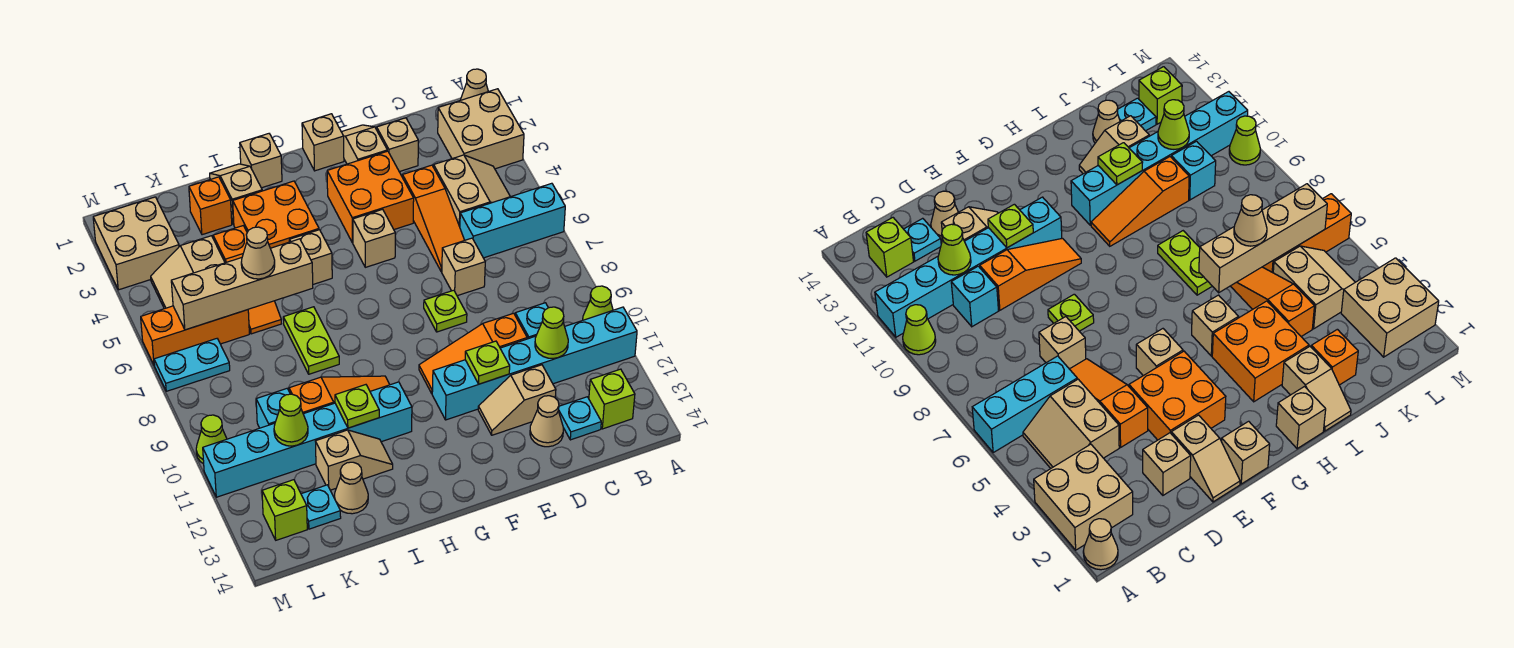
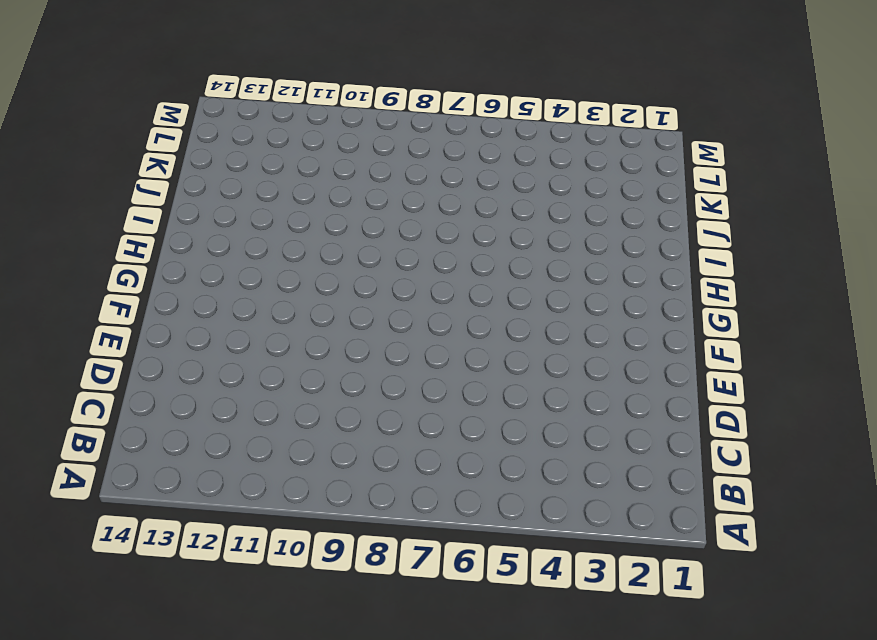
none -> tan 1x1 cone [461,69,488,100]
none -> tan 2x2 brick [438,89,524,169]
none -> cyan 1x3 brick [460,183,565,258]
none -> lime 1x1 cone [583,286,613,320]

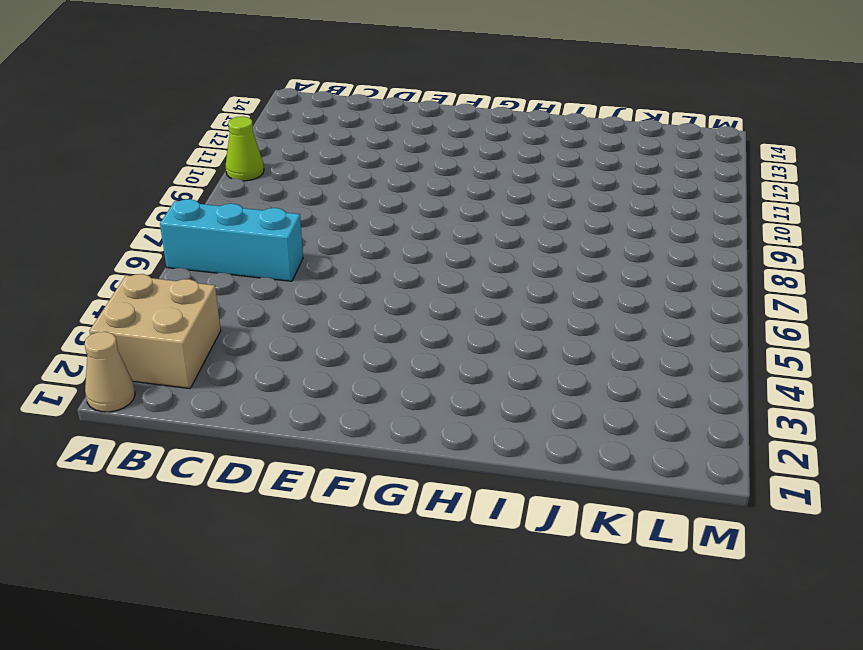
none -> cyan 1x6 brick [432,307,637,420]
none -> tan 2x2 slope [434,155,510,227]
none -> lime 1x1 brick [589,369,635,429]
none -> cyan 1x1 brick [515,303,548,339]

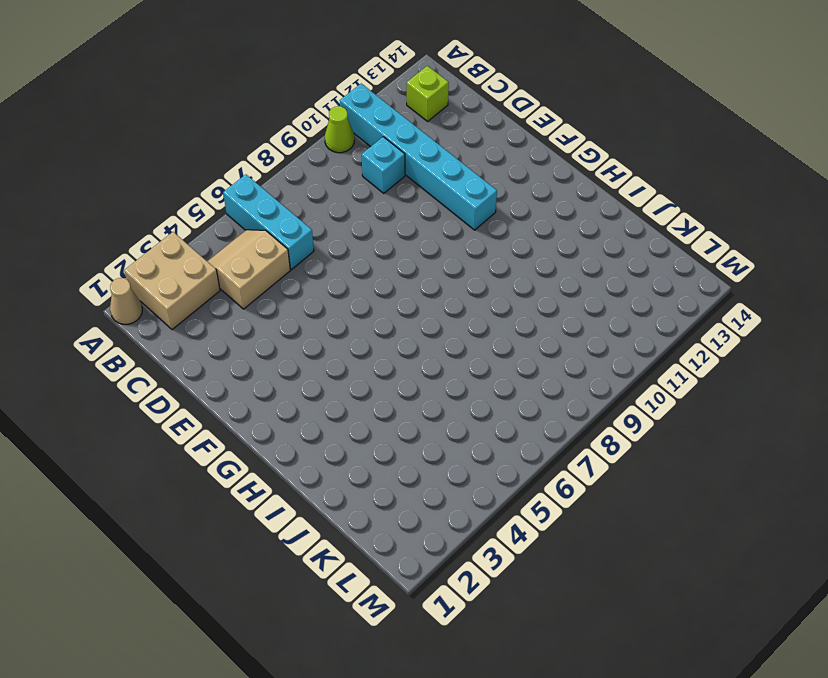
none -> cyan 1x1 plate [558,397,601,440]
none -> tan 1x1 brick [377,118,418,172]
none -> orange 1x3 slope [403,165,465,272]
none -> tan 1x1 brick [442,238,485,296]

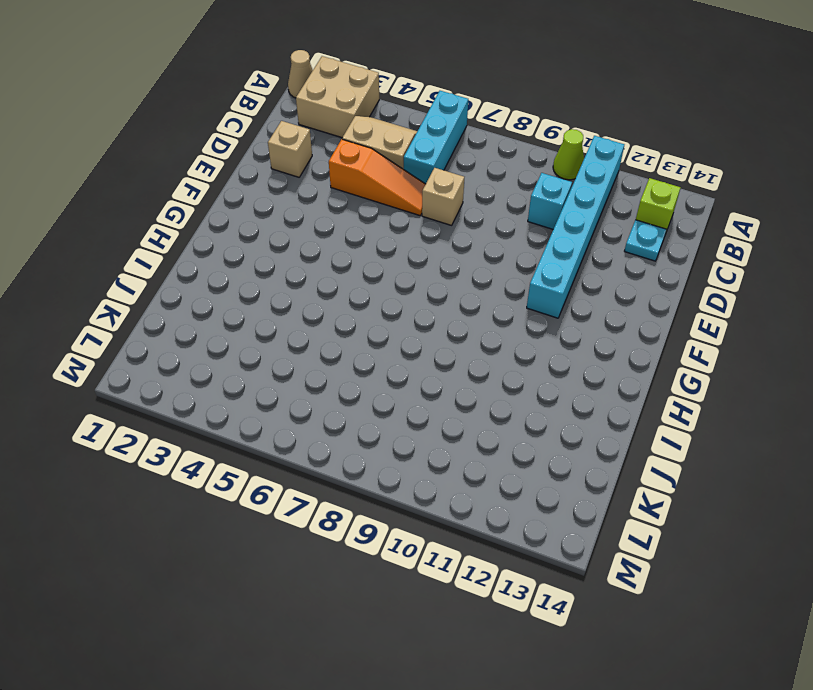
none -> orange 1x3 slope [419,313,527,393]
none -> tan 1x2 slope [478,365,556,435]
none -> tan 1x1 cone [530,396,563,447]
none -> tan 1x2 slope [342,125,387,164]

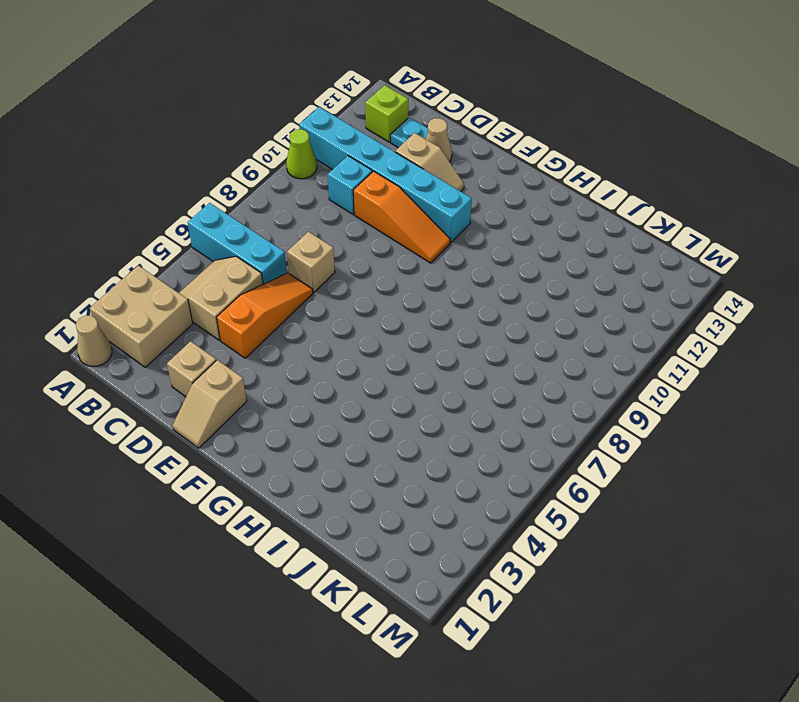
none -> orange 2x2 brick [327,151,414,243]
none -> lime 1x1 plate [424,290,467,332]
none -> tan 1x1 brick [302,114,344,171]
none -> tan 1x1 brick [353,209,395,267]

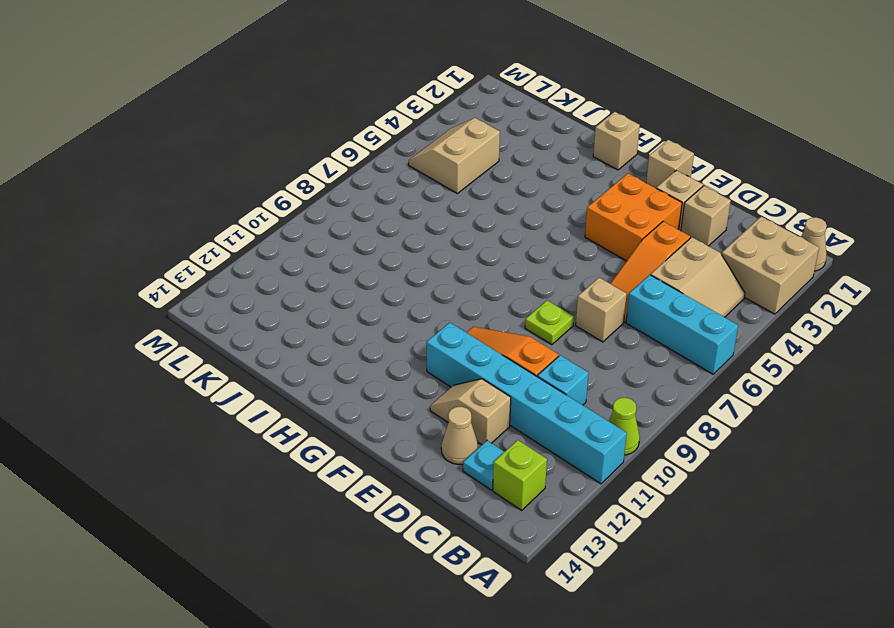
none -> tan 1x1 brick [353,209,395,267]
none -> orange 2x2 brick [233,181,319,248]
none -> tan 1x1 brick [289,230,332,284]
none -> orange 1x3 slope [289,376,390,414]

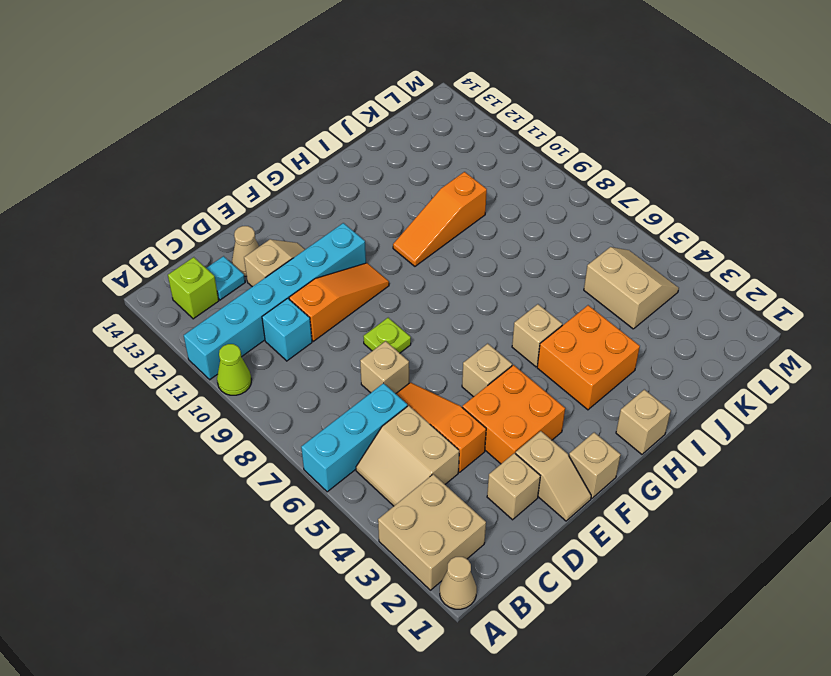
none -> cyan 1x6 brick [203,382,412,497]
none -> tan 1x2 slope [210,164,262,225]
none -> lime 1x2 plate [283,307,339,374]
none -> tan 1x2 slope [315,430,393,490]

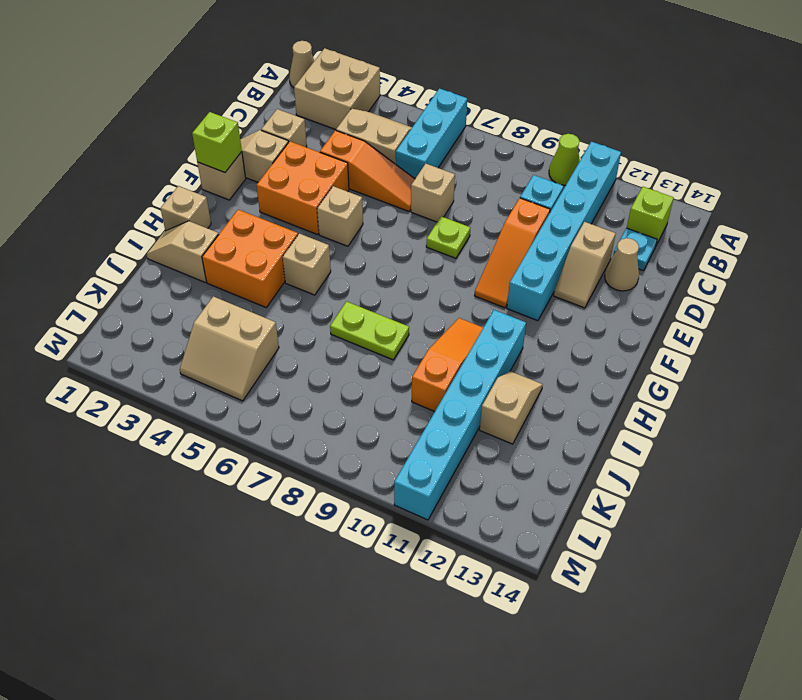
lime 1x1 brick [192,112,242,172] -> lime 1x1 brick moved to [262,480,307,540]
none -> orange 1x1 brick [189,177,232,235]
none -> orange 1x3 slope [213,226,281,334]
none -> tan 1x1 cone [334,462,368,514]
none -> orange 1x3 brick [141,306,249,366]

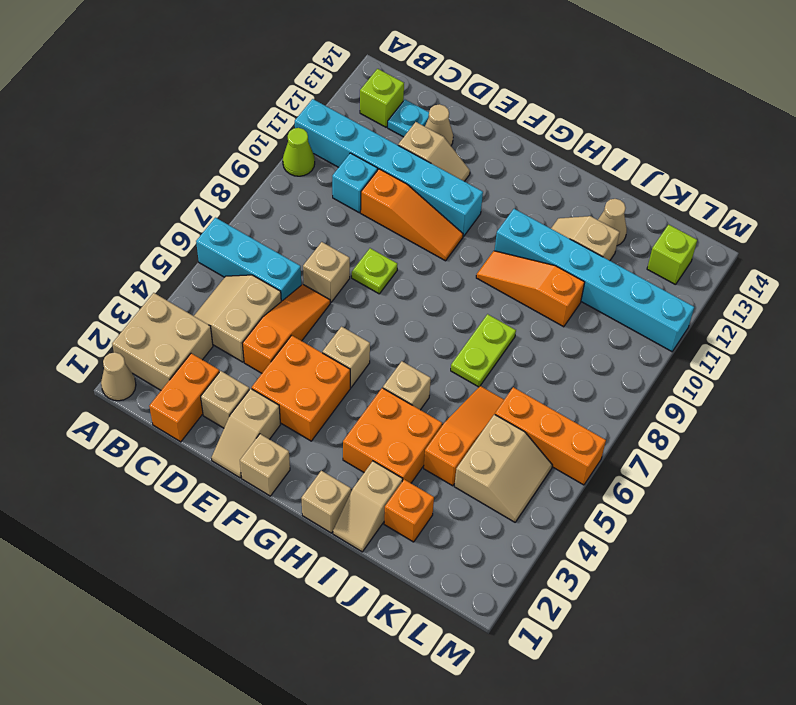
orange 1x2 brick [149,353,219,442] -> none
none -> cyan 1x1 brick [256,389,290,428]
none -> cyan 1x1 plate [301,485,341,529]
none -> tan 2x2 brick [93,197,179,290]
none -> cyan 1x2 plate [154,339,230,391]

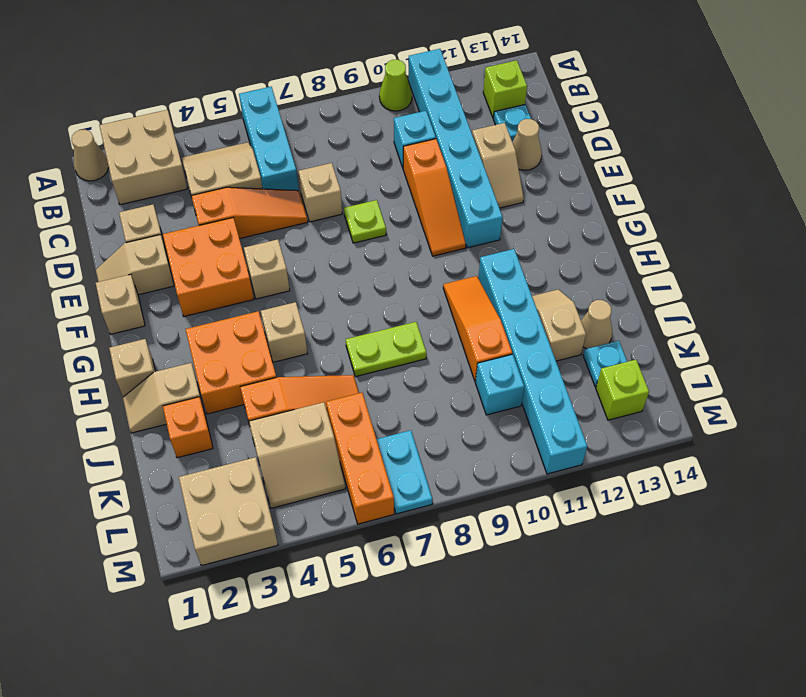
none -> lime 1x1 cone [196,415,227,464]
none -> lime 1x1 cone [535,307,568,358]
none -> lime 1x1 plate [465,341,510,384]
none -> tan 1x4 brick [171,239,313,330]

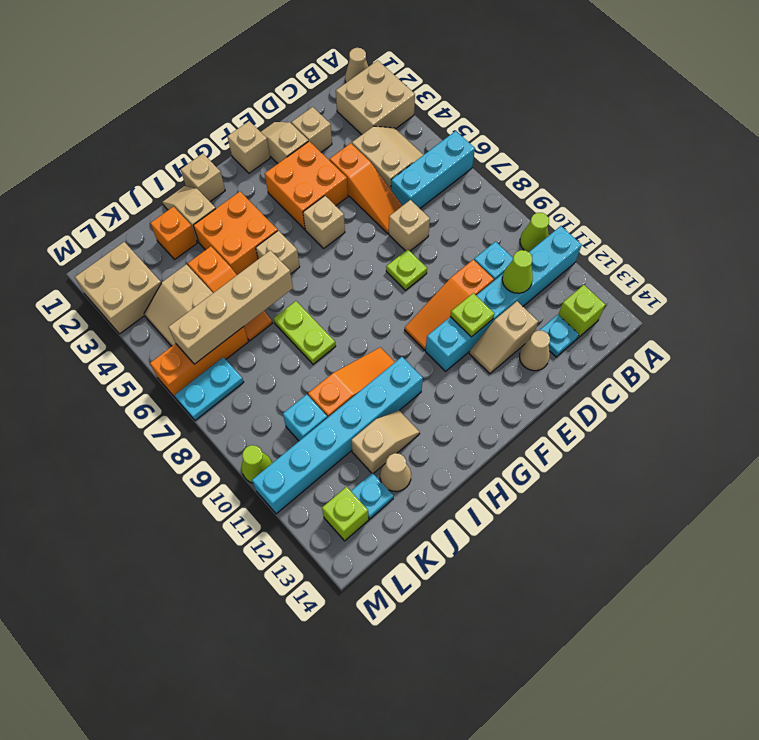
none -> lime 1x1 plate [335,385,379,428]
none -> lime 1x1 cone [274,394,308,446]
none -> tan 1x1 cone [241,227,275,279]

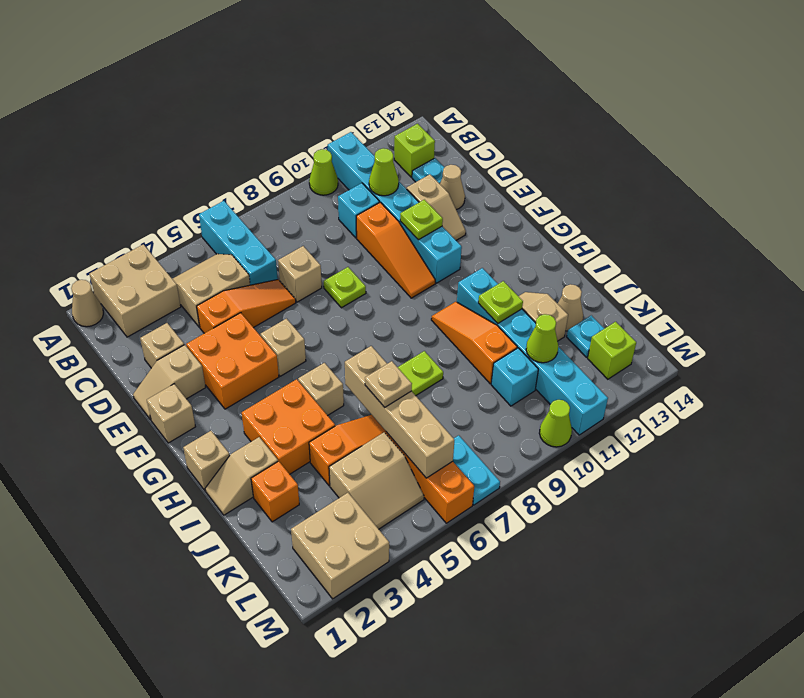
tan 1x1 plate [365,361,412,407] -> tan 1x1 cone [241,227,275,279]

